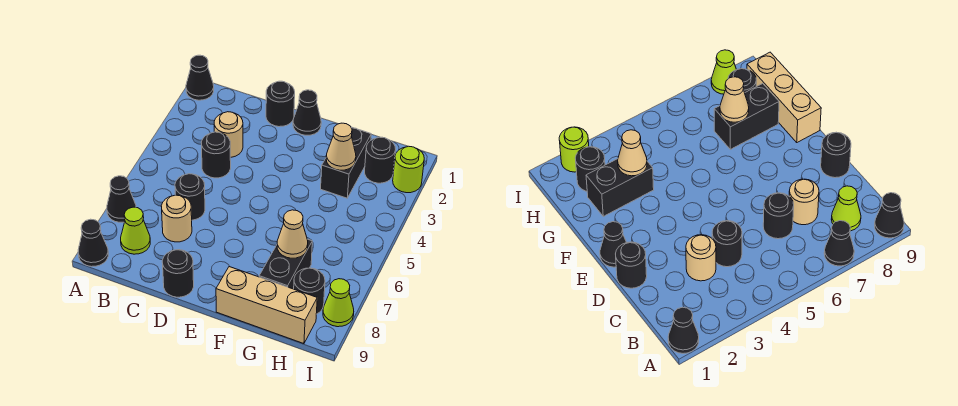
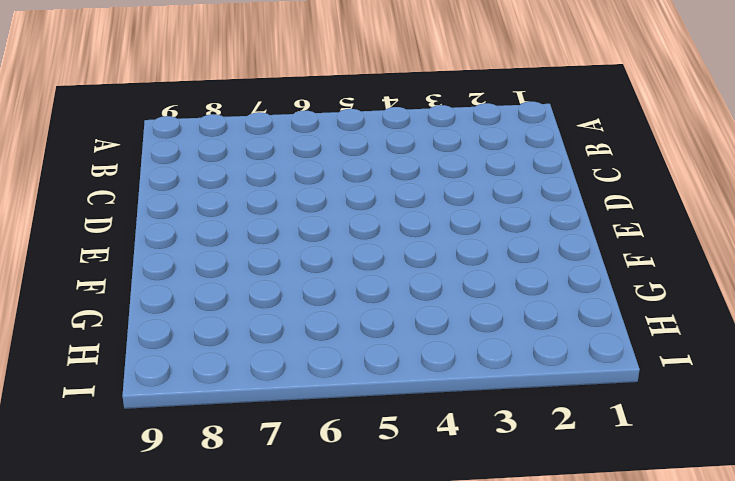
none -> black 1x1 cone [186,55,214,100]
none -> black 1x1 cone [107,176,136,222]
none -> black 1x1 cone [78,219,108,267]

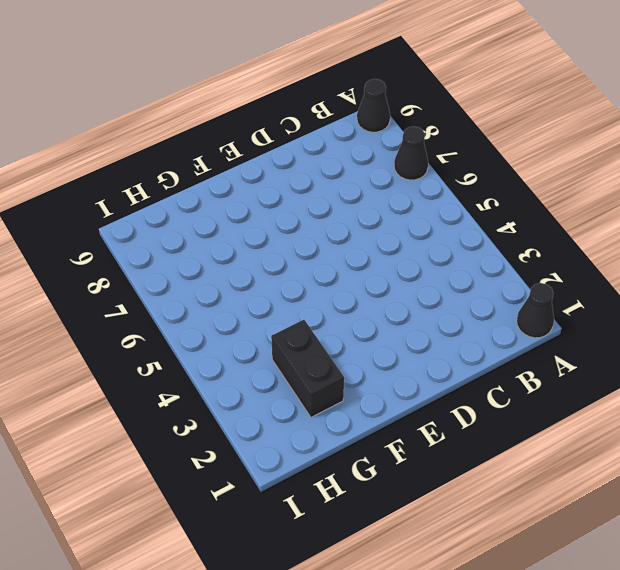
none -> lime 1x1 cone [121,207,150,254]
none -> tan 1x1 round brick [214,112,243,157]
none -> black 1x1 round brick [201,132,231,178]

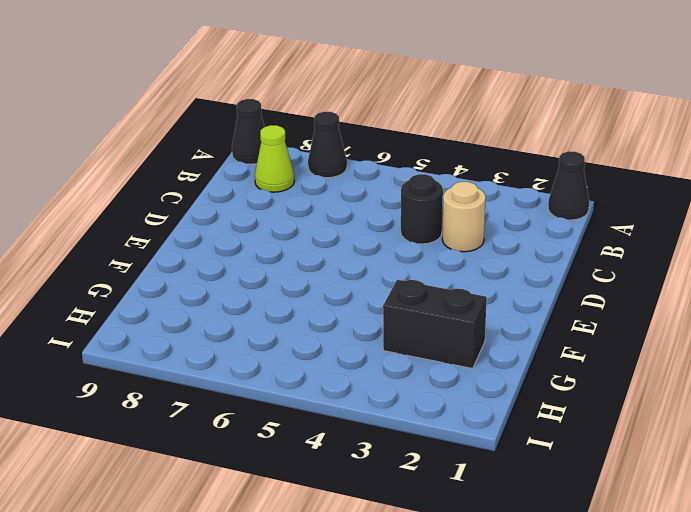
none -> black 1x1 round brick [175,174,205,220]
none -> tan 1x1 round brick [161,195,192,242]
none -> black 1x1 round brick [266,81,295,127]

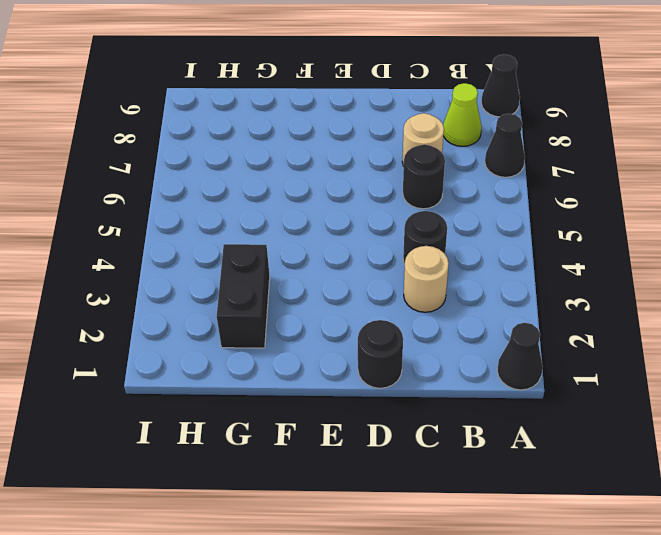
none -> black 1x1 round brick [162,250,194,297]
none -> black 1x1 cone [293,90,321,135]
none -> tan 1x3 brick [216,267,317,344]

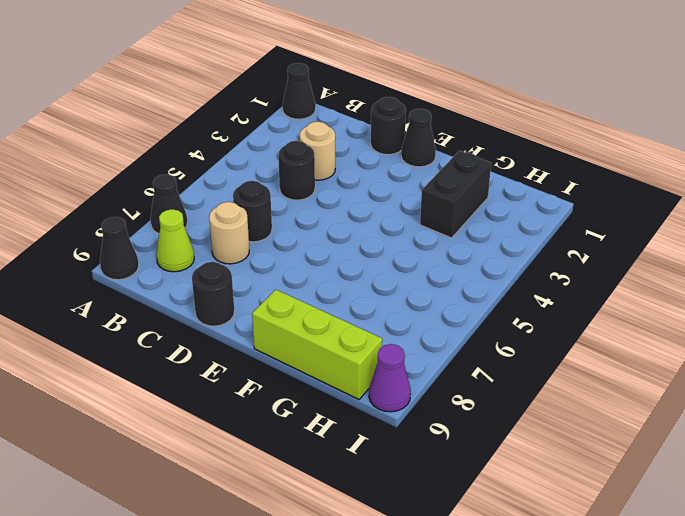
lime 1x3 brick [252,290,382,399] -> tan 1x3 brick [216,267,317,344]
purple 1x1 cone [369,344,411,412] -> none
none -> black 1x2 brick [259,239,312,289]
none -> black 1x1 round brick [365,137,396,183]
none -> black 1x1 round brick [294,268,325,314]

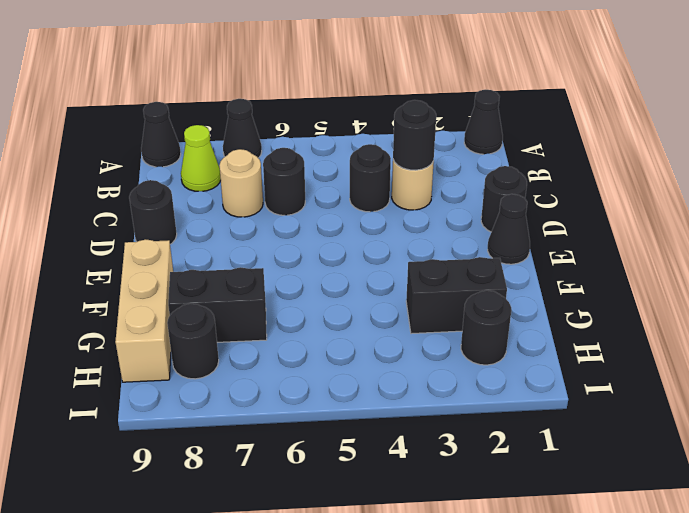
black 1x1 round brick [393,100,436,170] -> none
none -> lime 1x1 round brick [393,146,424,193]
none -> lime 1x1 cone [323,279,354,327]
none -> tan 1x1 cone [326,123,356,170]

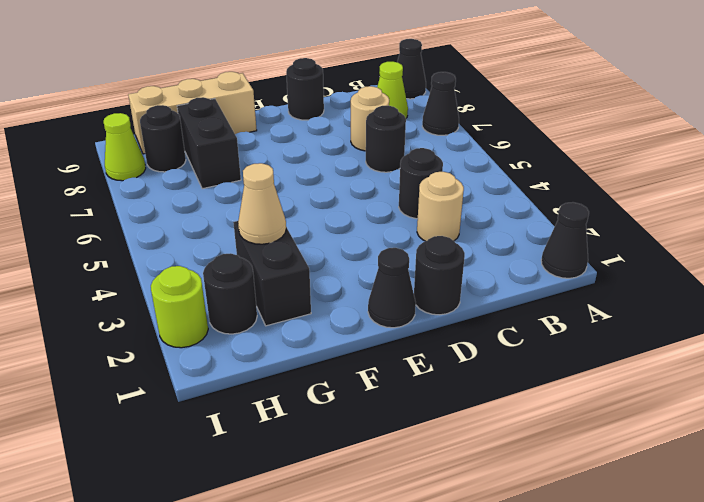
none -> tan 1x1 cone [277,210,308,258]

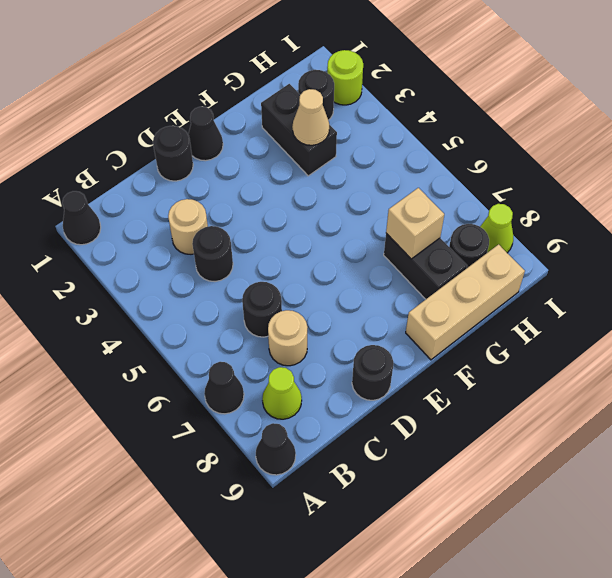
tan 1x1 brick [386,188,444,259] -> tan 1x1 cone [277,210,308,258]

